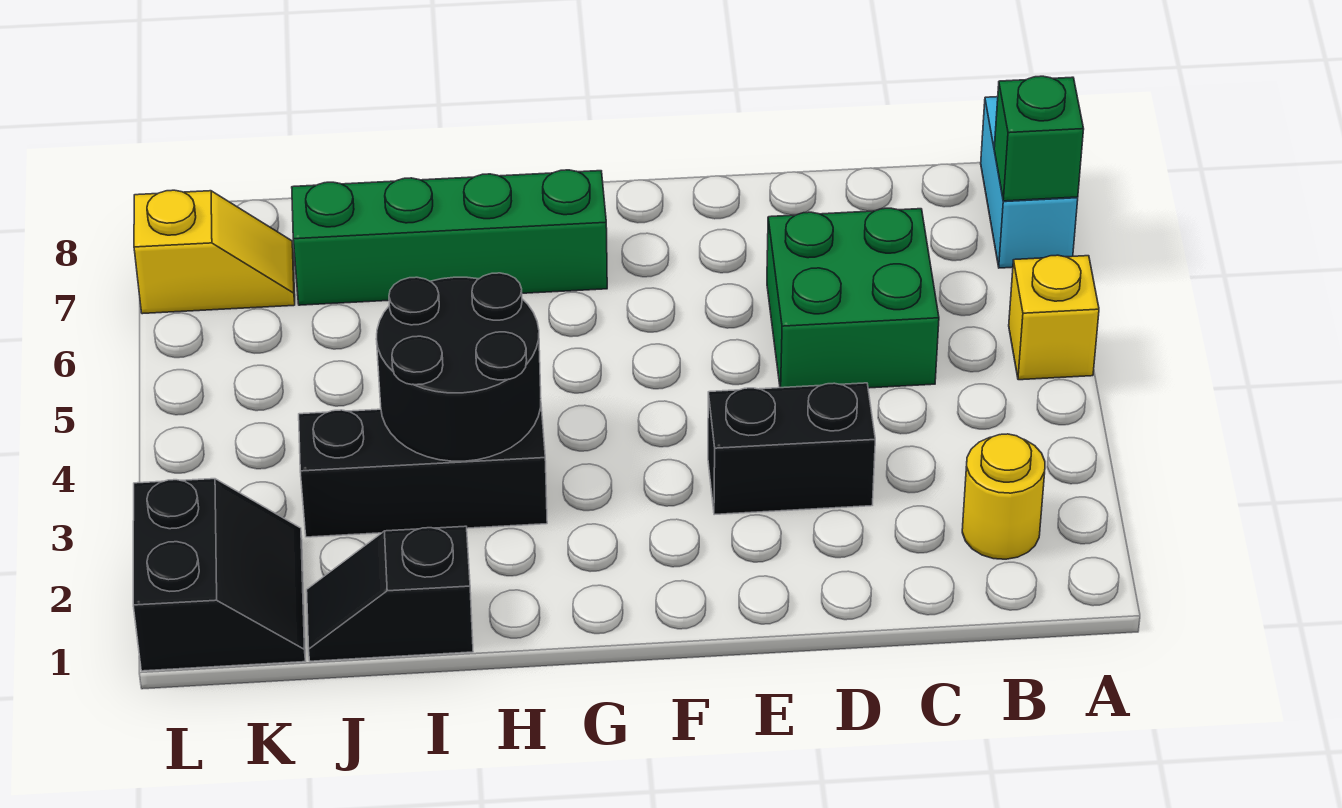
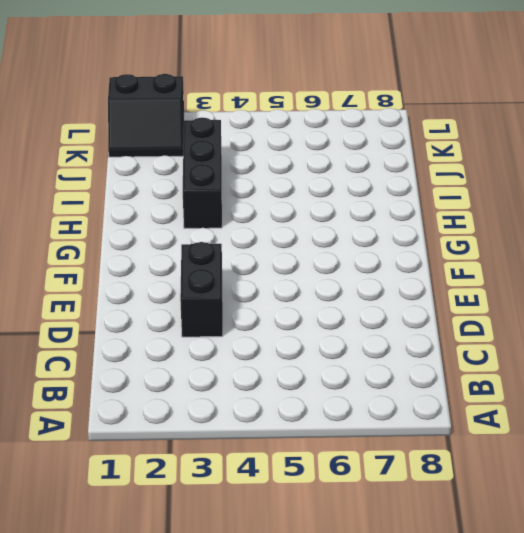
none -> yellow 1x1 brick [1009,255,1099,380]
none -> cyan 1x2 brick [981,97,1078,268]
none -> yellow 1x1 round brick [962,434,1045,559]

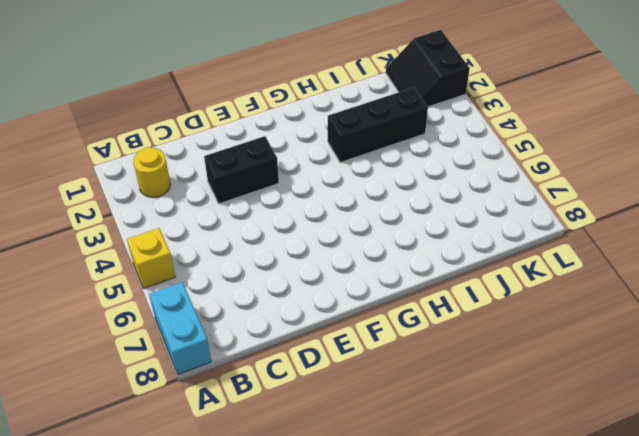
none -> green 2x2 brick [767,208,939,388]
none -> green 1x4 brick [292,170,607,305]
none -> black 1x2 slope [307,526,473,661]

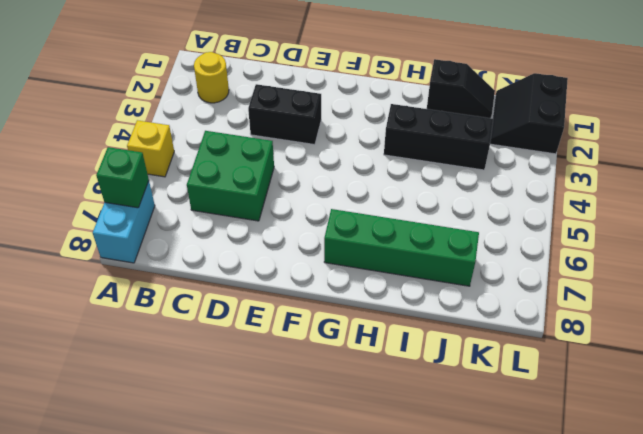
none -> yellow 1x2 slope [134,190,295,314]
none -> black 2x2 round brick [376,273,541,461]

